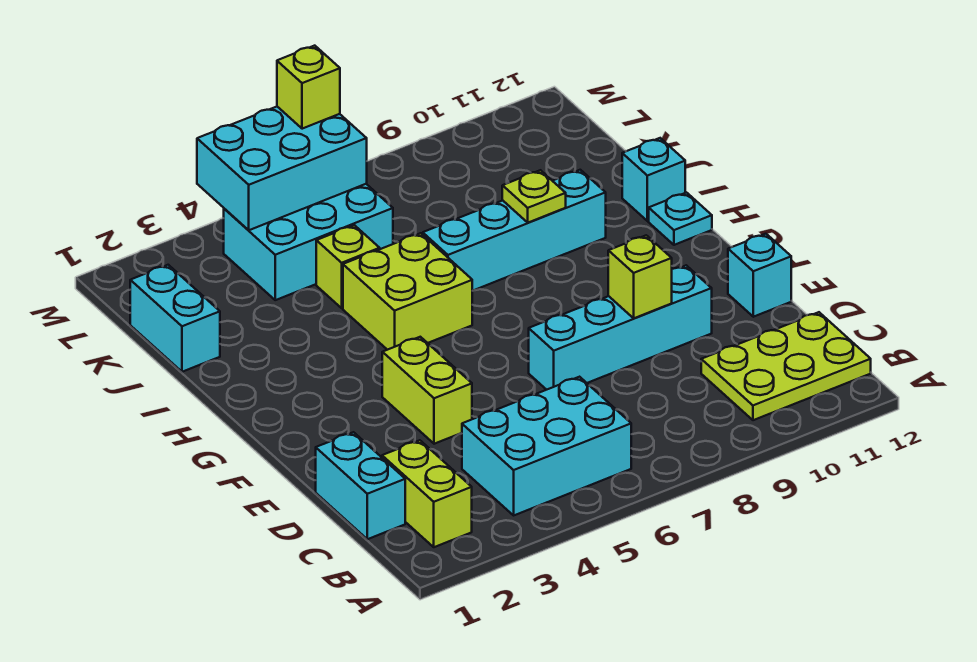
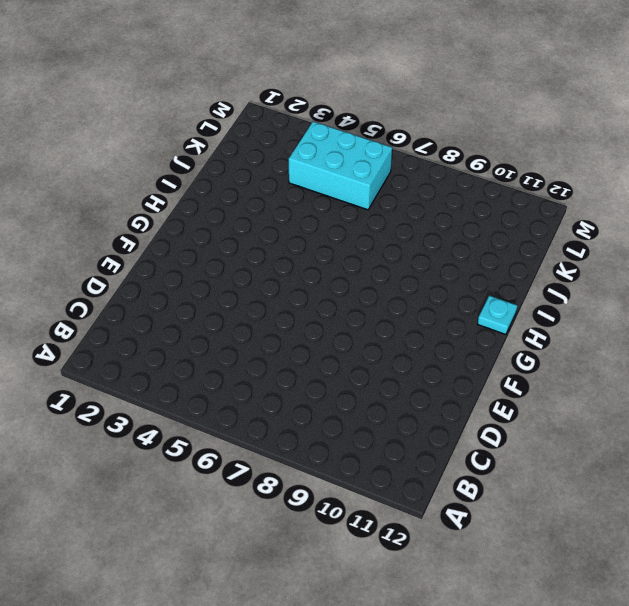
none -> lime 1x2 brick [382,440,472,547]
none -> cyan 2x3 brick [462,377,631,515]
none -> lime 2x3 plate [701,312,871,420]

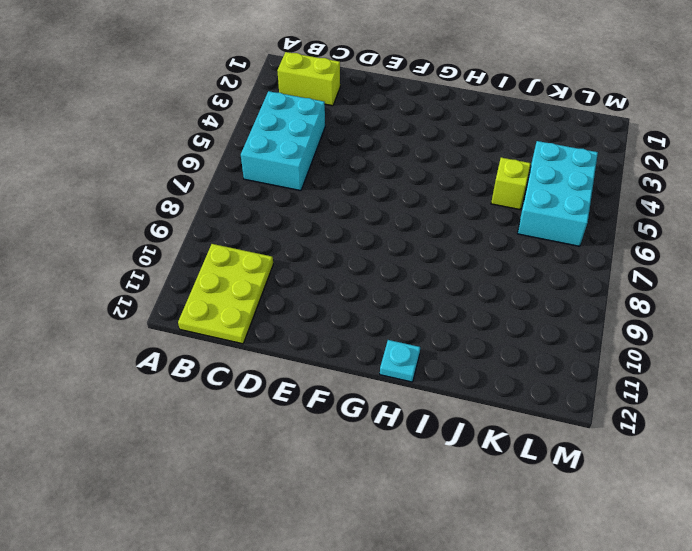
none -> cyan 1x2 brick [316,432,405,539]
none -> lime 1x2 brick [382,337,472,444]
none -> cyan 1x4 brick [529,265,712,390]

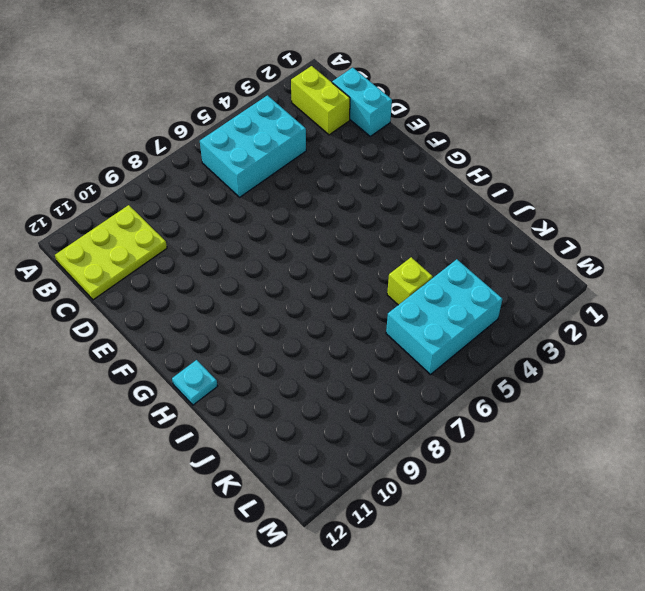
none -> lime 1x2 brick [382,337,472,444]
none -> cyan 1x4 brick [529,265,712,390]
none -> cyan 1x1 brick [728,234,791,317]

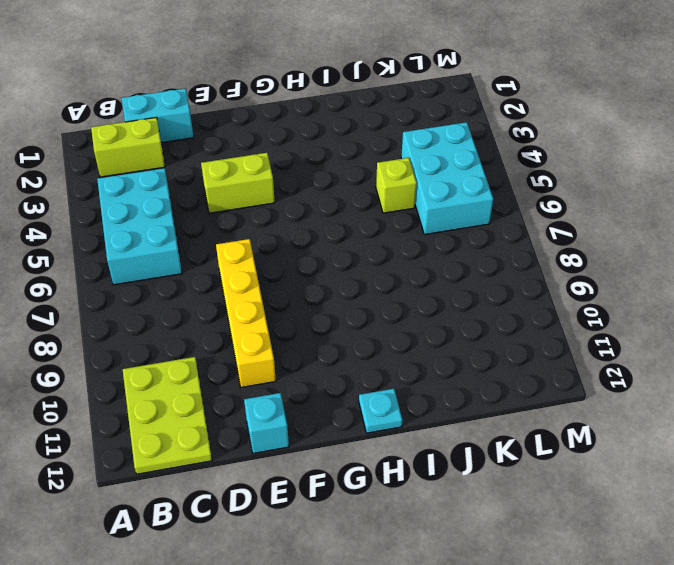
yellow 1x4 brick [216,239,276,387] -> cyan 1x4 brick [529,265,712,390]
none -> lime 2x2 brick [343,233,472,350]
none -> cyan 1x4 brick [423,170,606,291]
none -> cyan 1x1 brick [622,138,685,221]

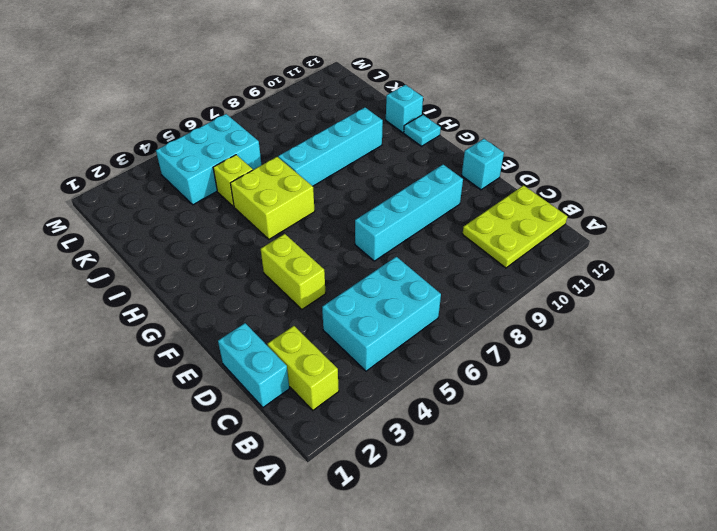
none -> cyan 1x2 brick [130,265,220,372]
none -> lime 1x1 brick [608,235,672,318]
none -> lime 1x1 plate [502,170,566,223]

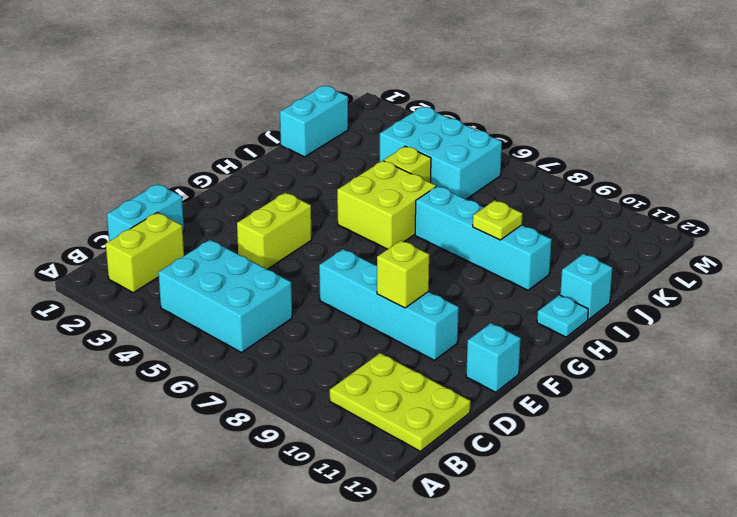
none -> cyan 2x3 brick [197,107,367,230]
none -> lime 1x1 brick [277,46,340,129]

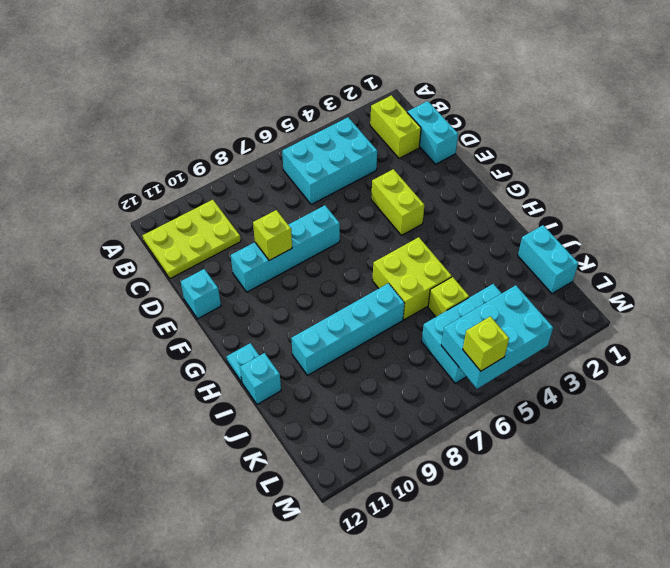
none -> lime 1x1 plate [502,170,566,223]

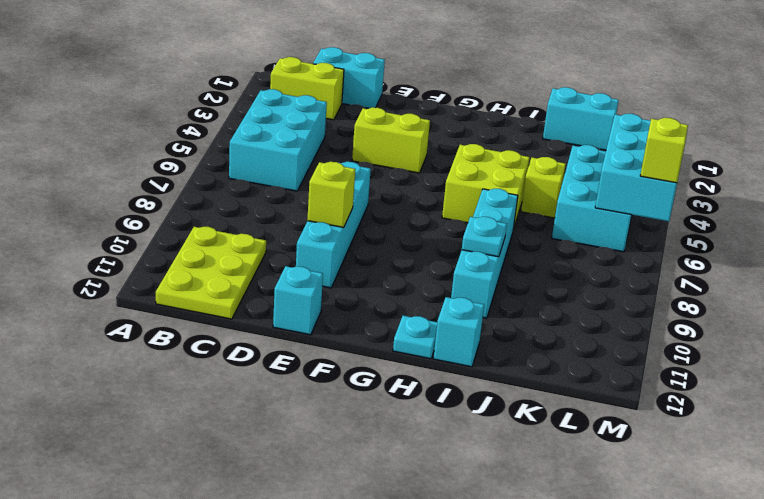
cyan 1x1 plate [462,217,507,257] -> lime 1x1 plate [502,170,566,223]

